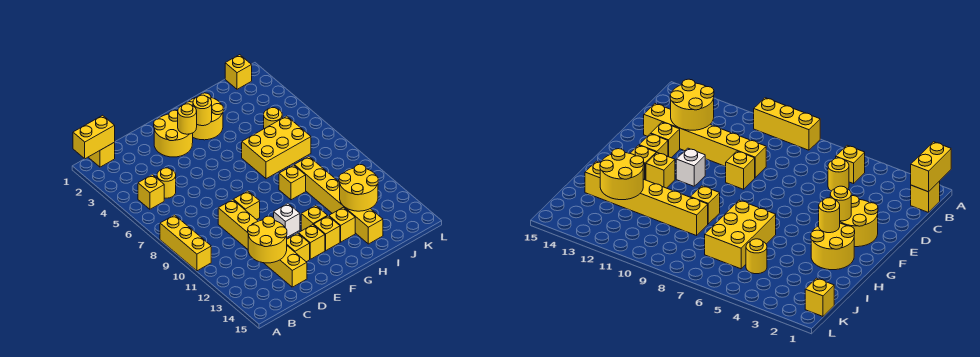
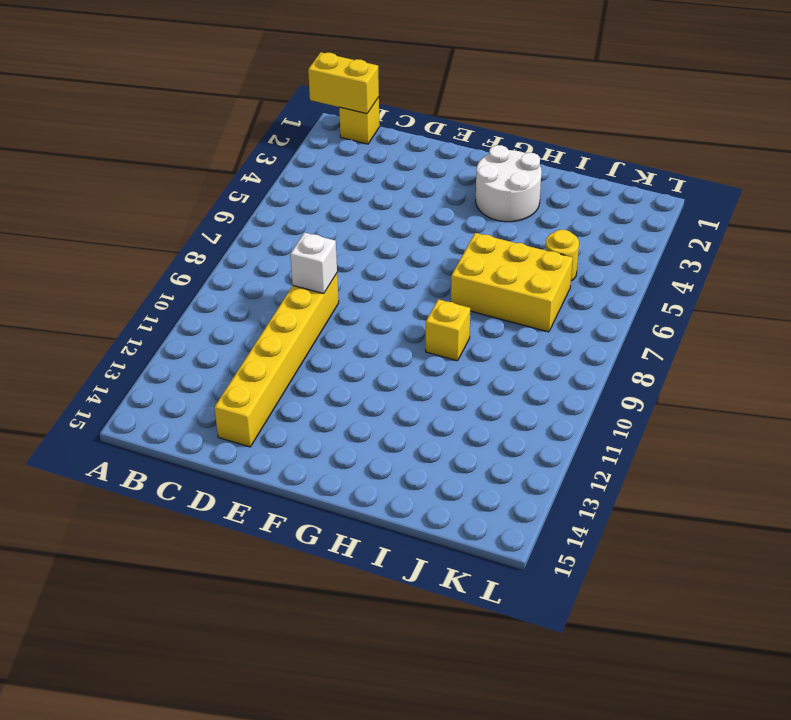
white 1x1 brick [290,233,337,294] -> white 1x1 brick moved to [274,204,300,237]
white 2x2 round brick [476,145,542,222] -> yellow 2x2 round brick [185,93,223,140]
none -> yellow 1x3 brick [160,215,211,271]
none -> yellow 1x1 brick [138,175,164,209]
none -> yellow 1x1 round brick [157,168,176,198]

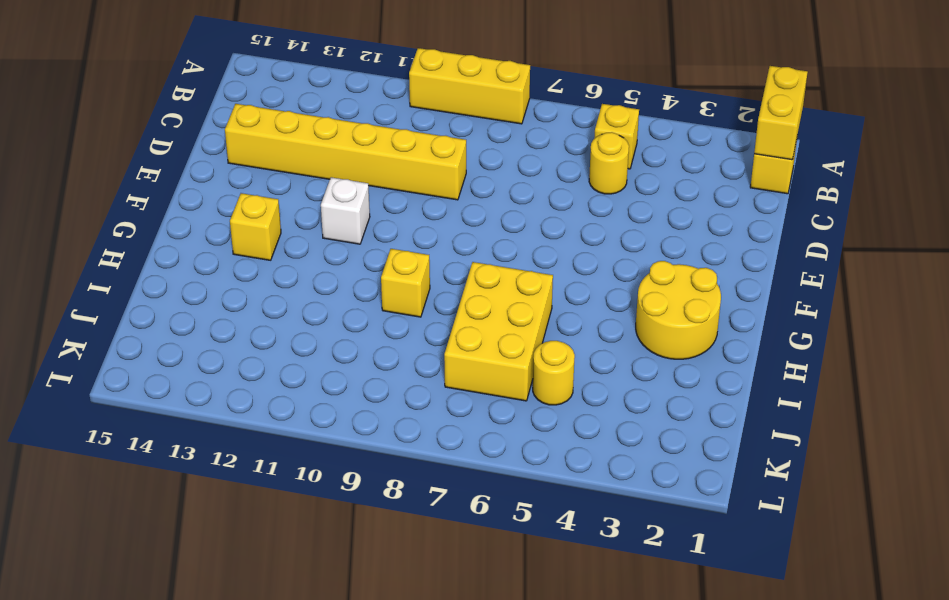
none -> yellow 2x2 round brick [154,110,193,157]
none -> yellow 1x1 brick [233,191,260,220]
none -> yellow 1x1 brick [287,233,310,262]

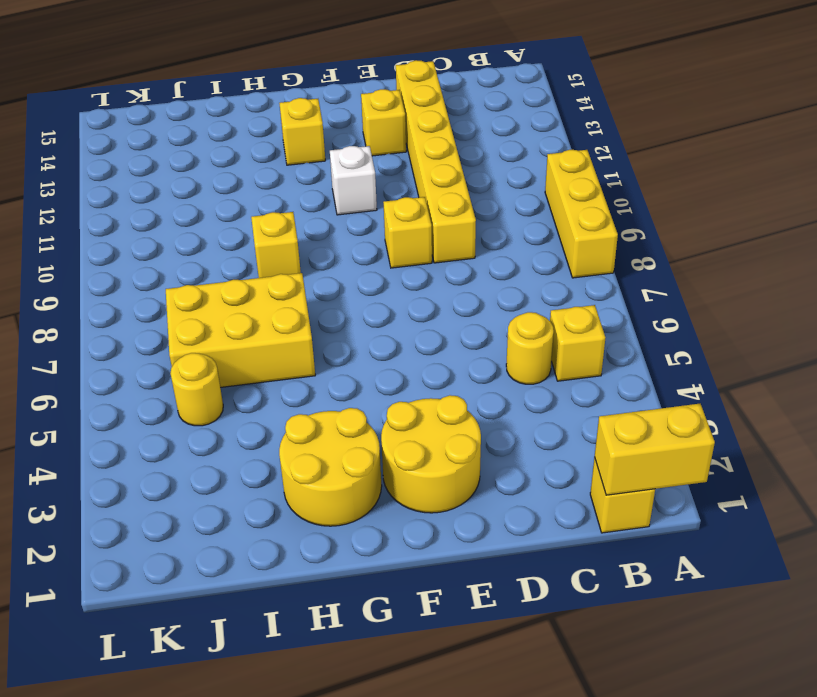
none -> yellow 1x1 brick [299,225,325,259]
none -> yellow 1x1 brick [301,205,327,230]
none -> yellow 1x1 brick [329,207,355,242]

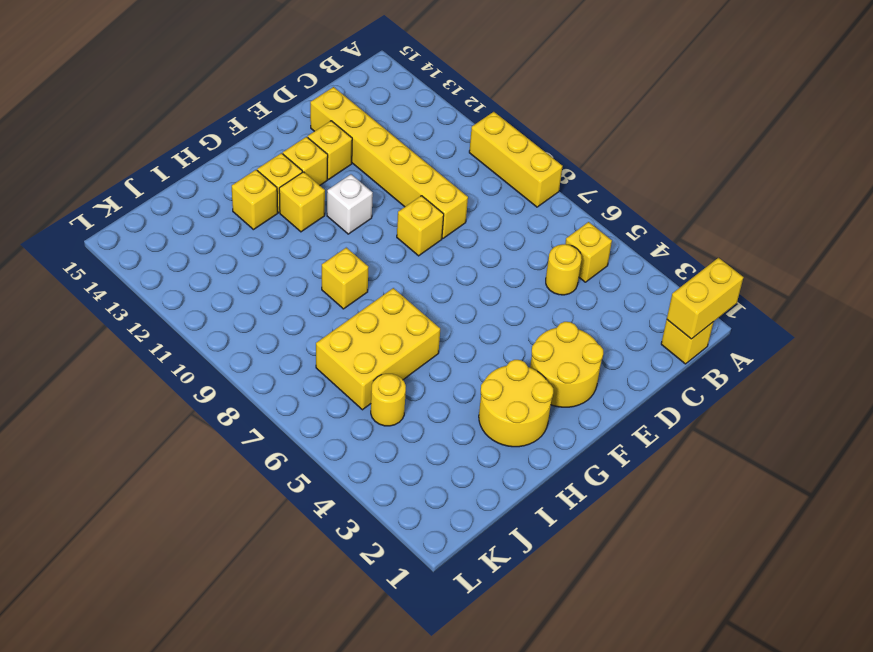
none -> yellow 1x6 brick [294,156,383,244]
none -> yellow 1x1 brick [225,55,252,89]
none -> yellow 2x2 round brick [248,216,287,263]

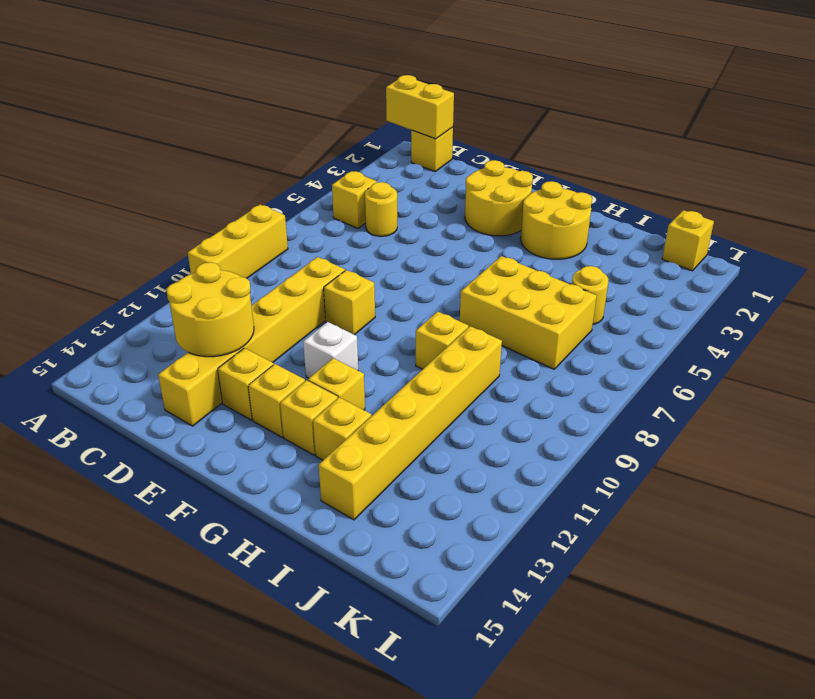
none -> yellow 1x1 round brick [178,104,197,134]
none -> yellow 1x1 round brick [193,95,212,126]
none -> yellow 2x2 round brick [339,164,378,211]

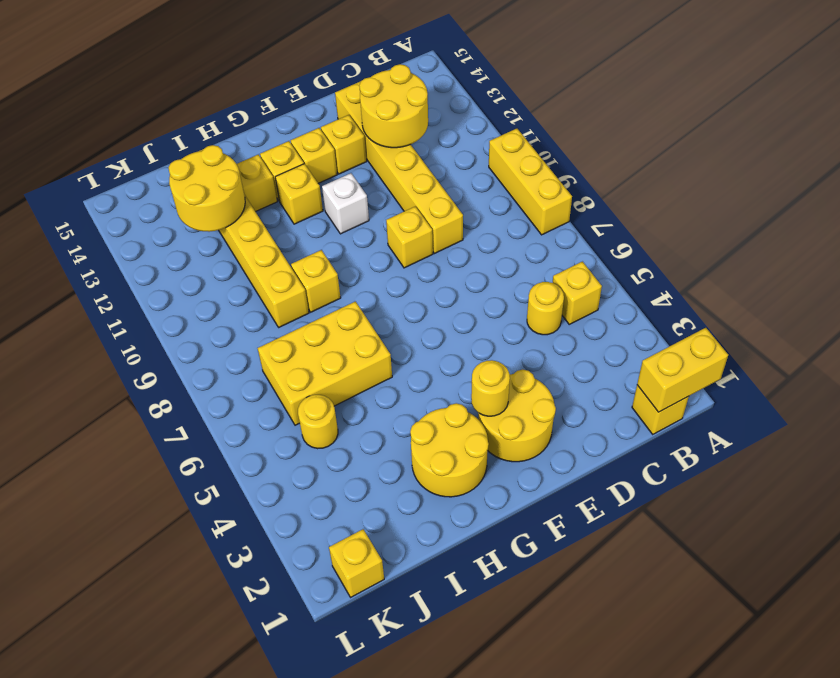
none -> yellow 1x1 round brick [193,95,212,126]

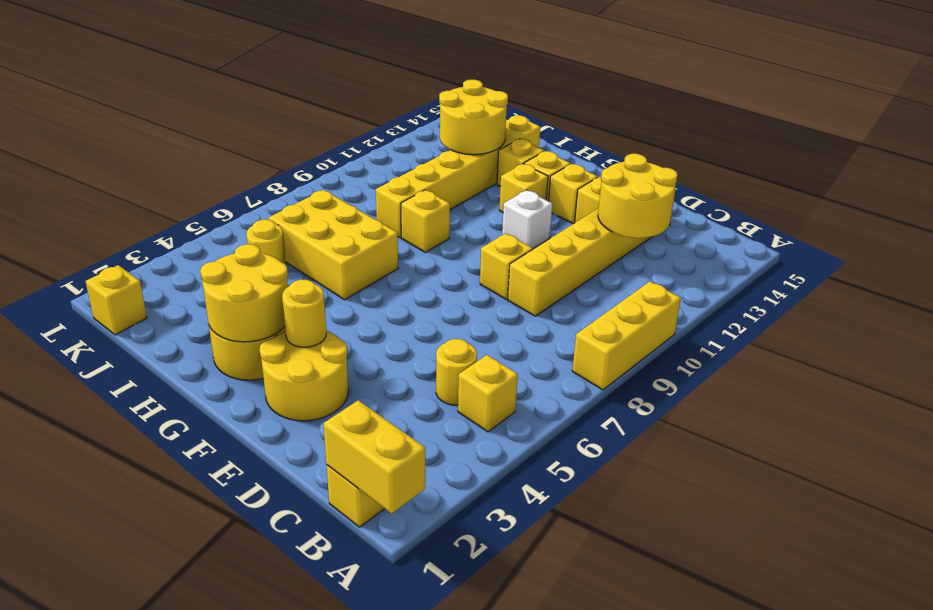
yellow 2x2 round brick [200,244,288,342] -> yellow 1x1 round brick [193,95,212,126]

